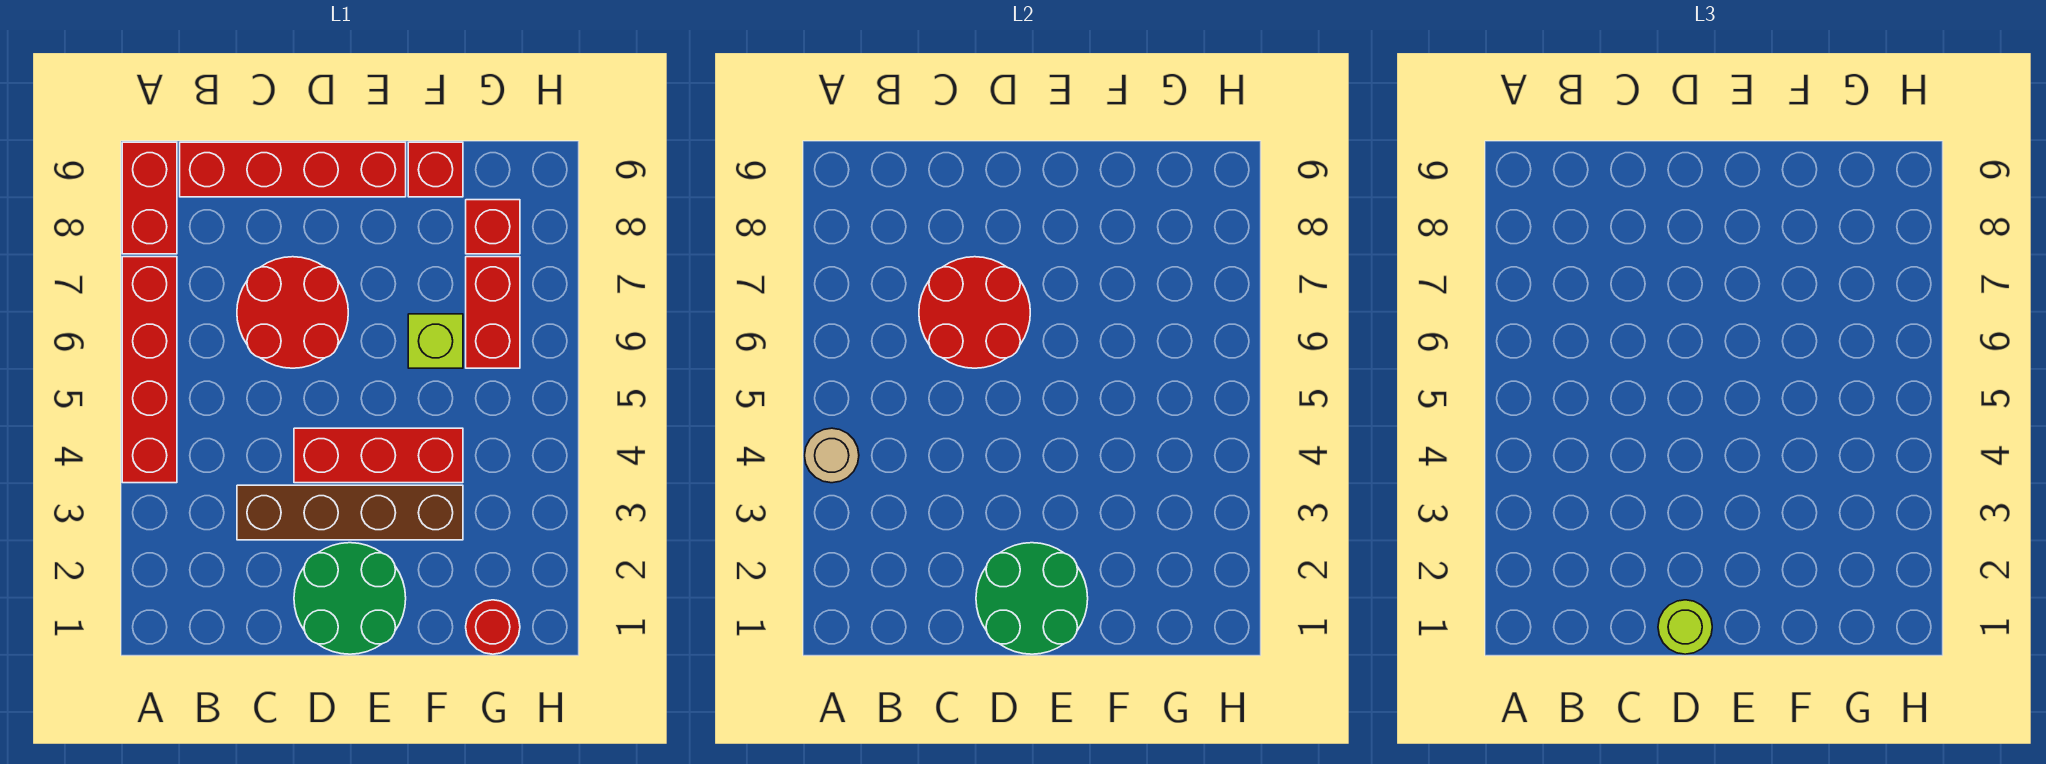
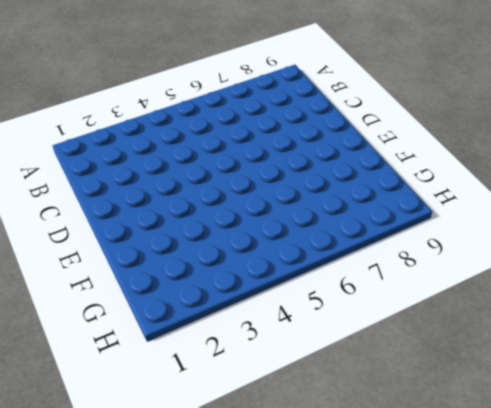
none -> red 1x4 brick [122,257,177,483]
none -> red 1x2 brick [122,142,177,254]
none -> red 1x4 brick [180,142,406,197]

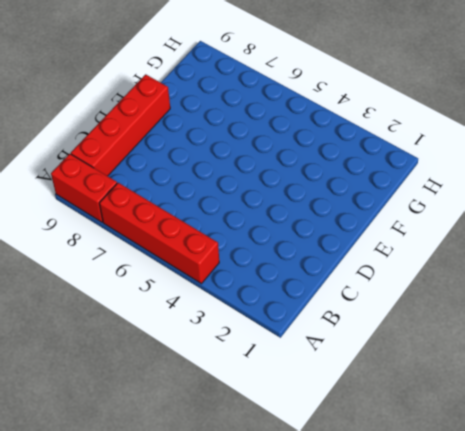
none -> brown 1x4 brick [237,485,463,540]
none -> red 2x2 round brick [237,257,348,368]
none -> green 2x2 round brick [294,543,406,654]

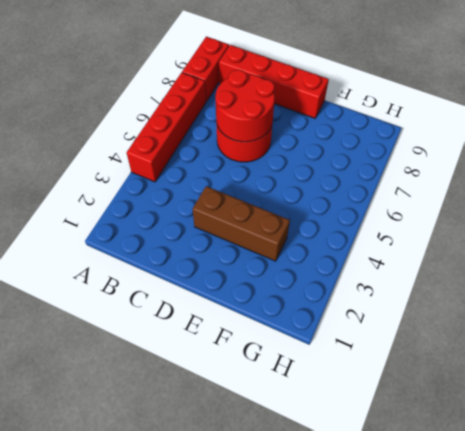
brown 1x3 brick [193,186,290,261] -> brown 1x4 brick [237,485,463,540]
none -> green 2x2 round brick [294,543,406,654]
none -> red 1x3 brick [294,428,463,483]
none -> lime 1x1 brick [408,314,463,368]

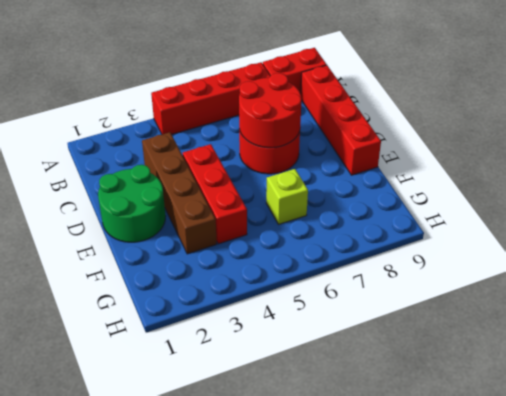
none -> red 1x1 brick [408,142,463,197]
none -> red 1x1 round brick [466,600,520,654]
none -> red 1x2 brick [466,257,520,368]

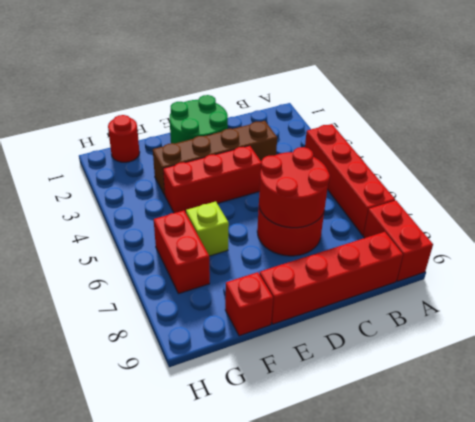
none -> red 1x1 brick [466,200,520,254]
none -> tan 1x1 round brick [805,428,859,483]
none -> green 2x2 round brick [976,543,1088,654]

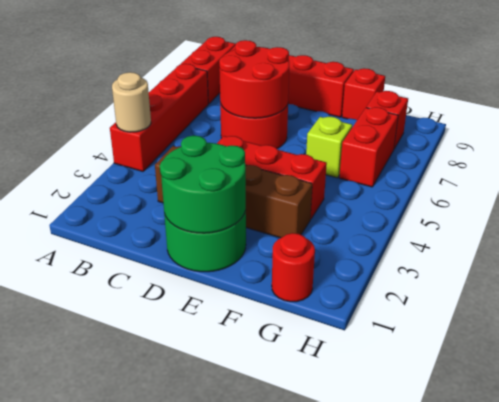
none -> lime 1x1 round brick [1658,600,1712,654]

